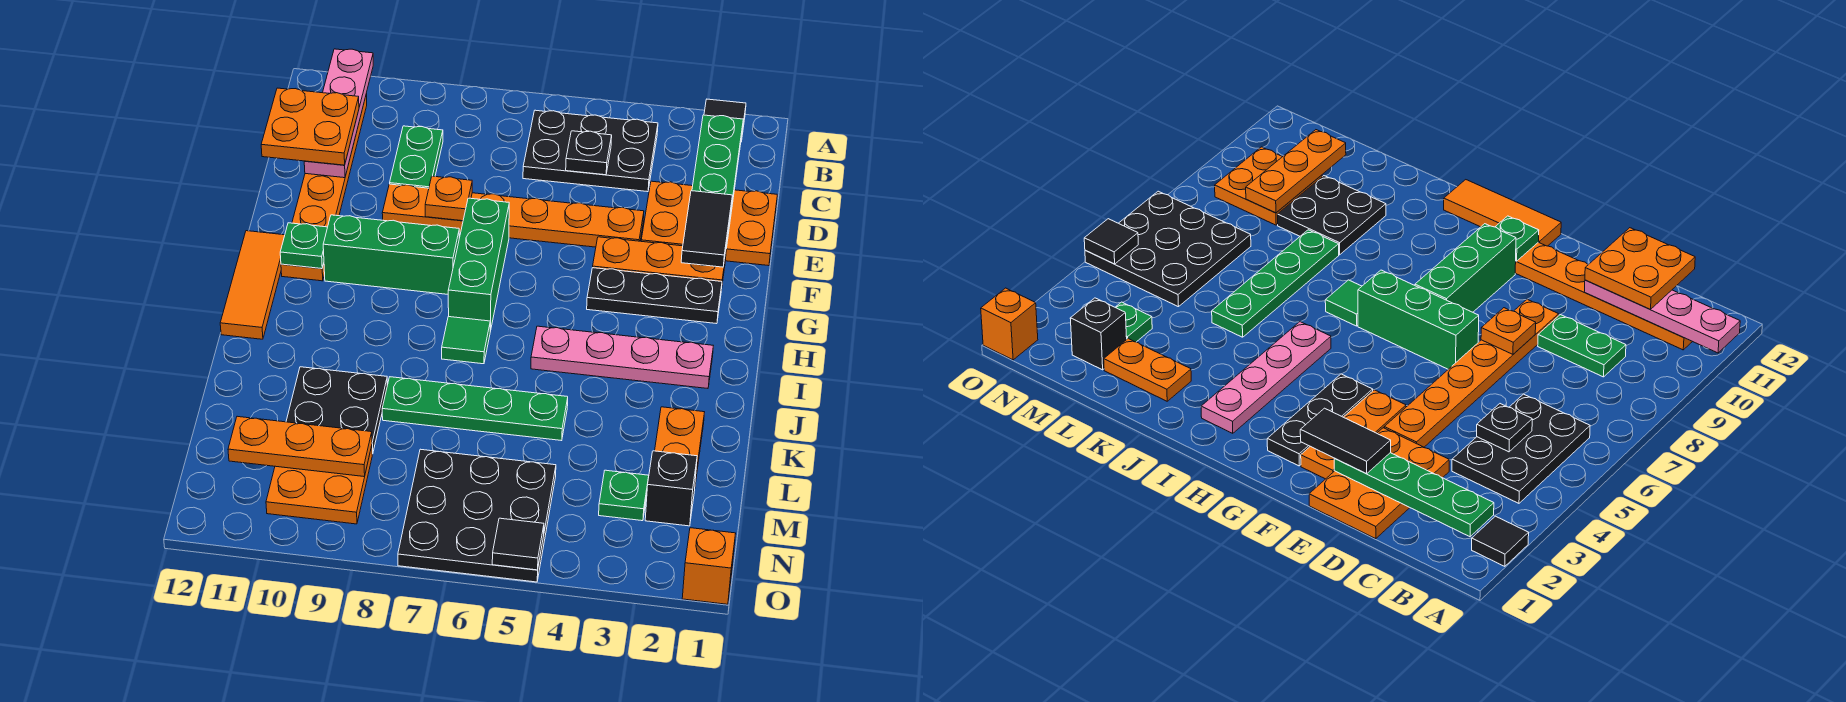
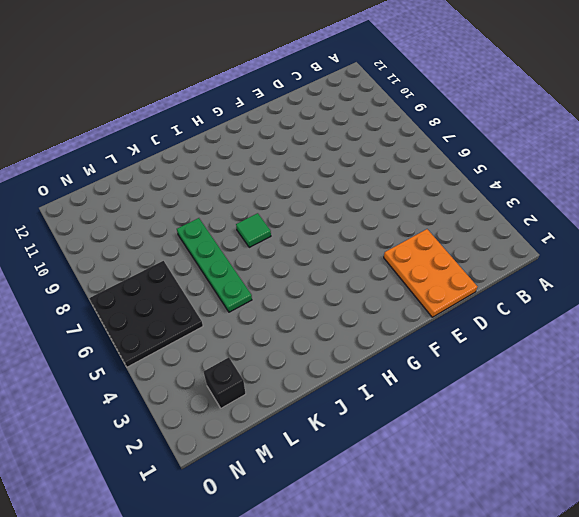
none -> black 1x1 tile [704,99,746,142]
none -> black 2x3 plate [523,110,658,192]
none -> orange 1x6 plate [281,94,367,281]
none -> green 1x2 plate [390,126,443,188]

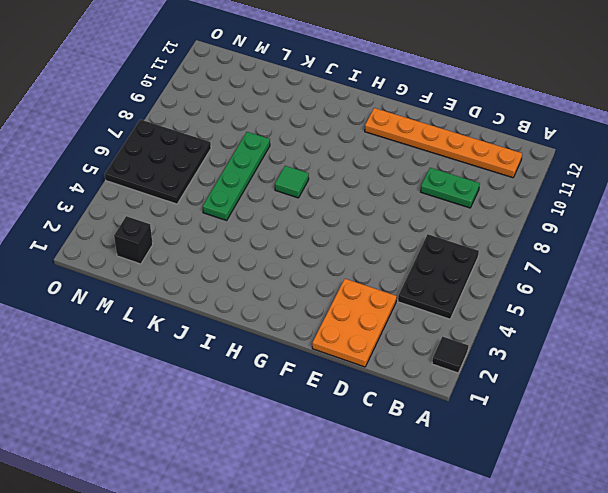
none -> orange 1x6 plate [382,184,644,247]
none -> orange 1x3 plate [593,237,726,290]
none -> green 1x3 brick [448,198,509,331]
none -> black 1x3 plate [587,268,722,324]

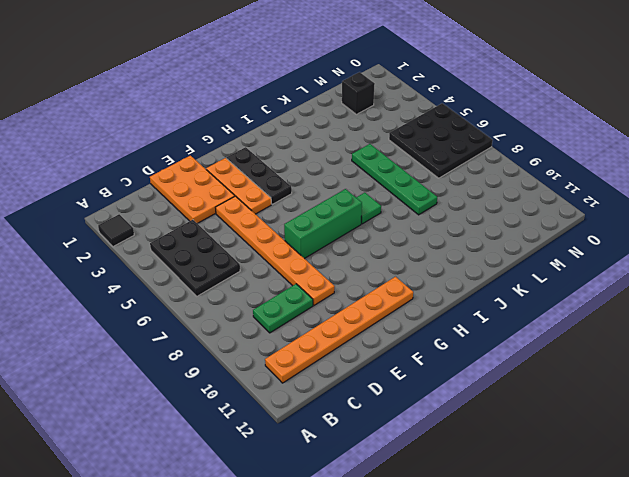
none -> green 1x3 brick [323,215,459,294]
none -> orange 1x3 tile [220,231,285,339]
none -> pink 1x4 plate [531,326,713,388]
none -> orange 1x2 plate [655,407,704,484]

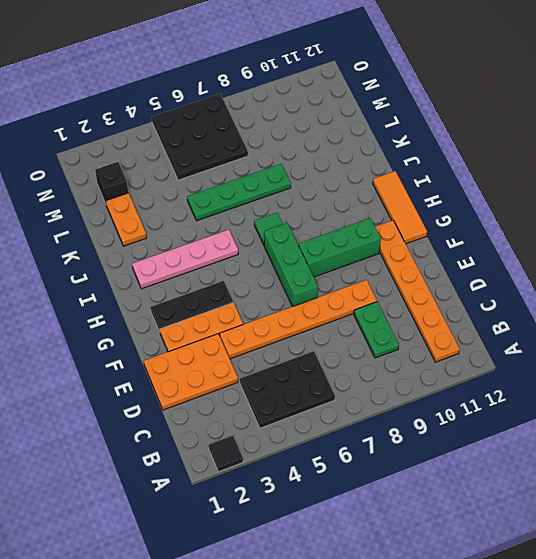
none -> black 2x2 plate [286,367,387,454]
none -> green 1x1 plate [599,470,649,521]
none -> orange 2x2 plate [266,446,372,524]
none -> orange 1x1 brick [682,528,736,604]

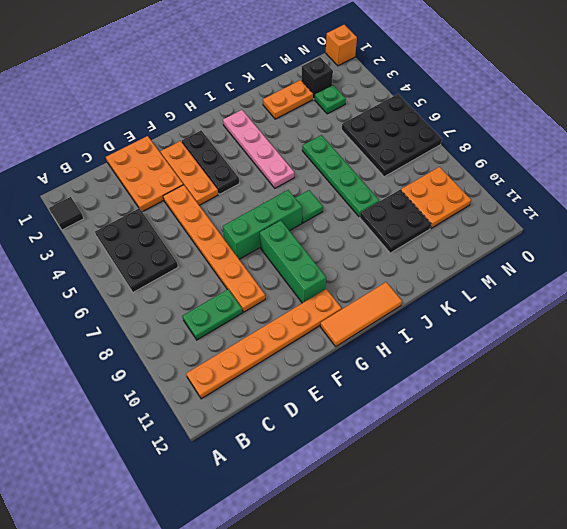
none -> pink 1x4 plate [304,49,373,178]
none -> green 1x4 plate [692,115,743,248]
none -> black 1x1 plate [566,131,612,175]
none -> orange 1x1 plate [425,176,472,221]

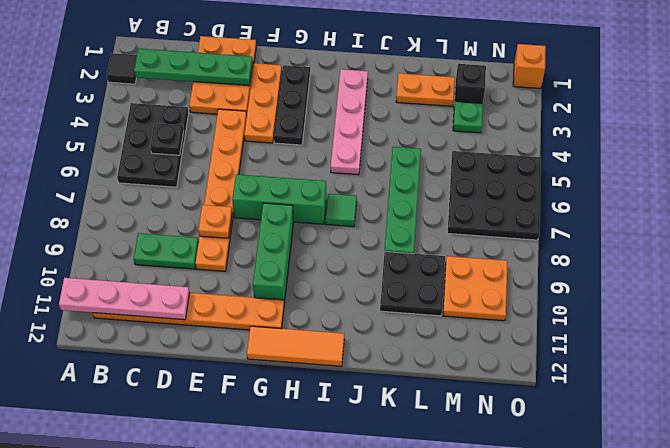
none -> green 1x1 plate [280,223,328,269]
none -> orange 1x3 plate [228,416,372,477]
none -> black 1x1 tile [492,518,544,570]
none -> orange 2x2 plate [261,88,359,165]

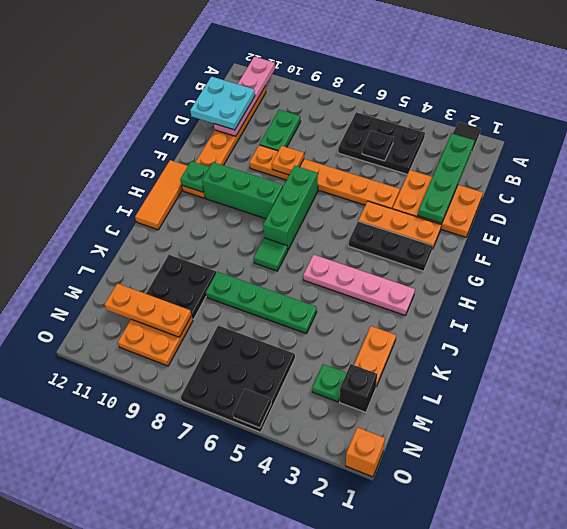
cyan 2x2 plate [190,77,255,130] -> orange 2x2 plate [261,88,359,165]
none -> black 1x2 tile [681,191,732,267]

